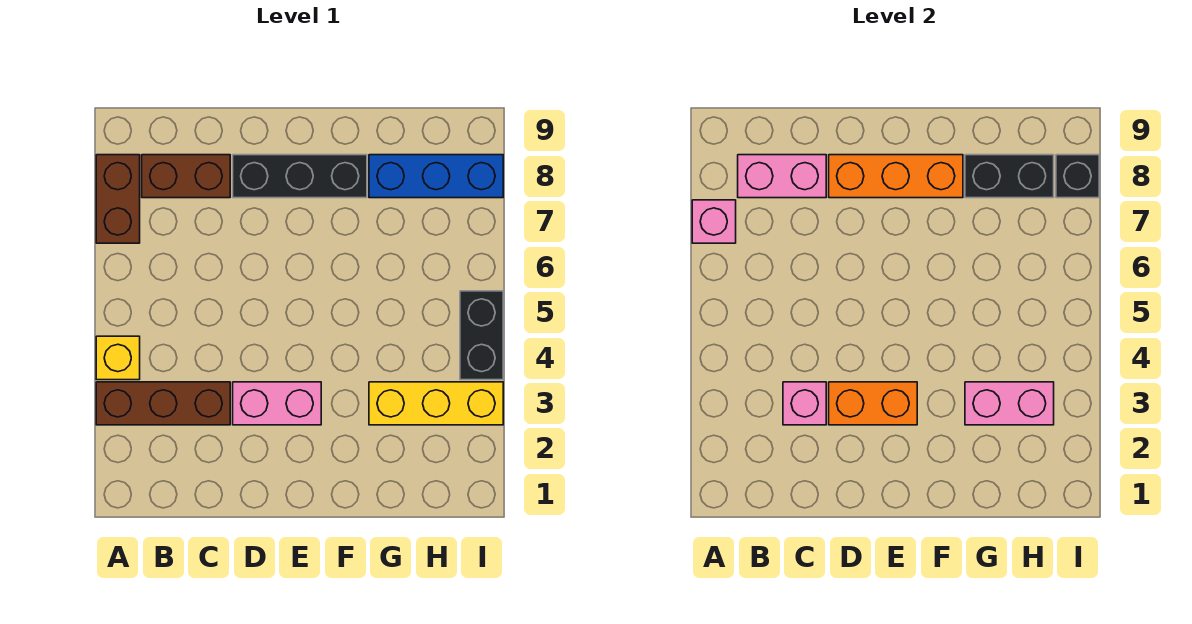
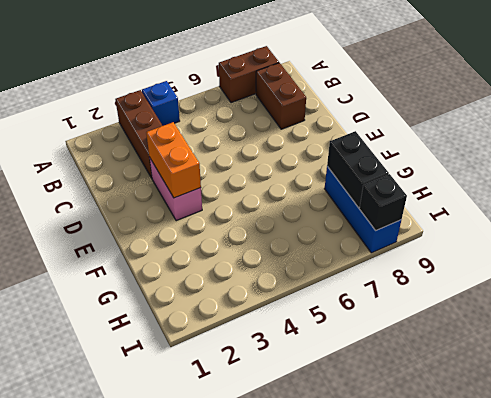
blue 1x1 brick [142,81,180,126] -> yellow 1x1 brick [96,336,140,380]
none -> black 1x3 brick [233,155,367,198]
none -> yellow 1x3 brick [369,382,503,425]
none -> black 1x2 brick [460,291,503,380]

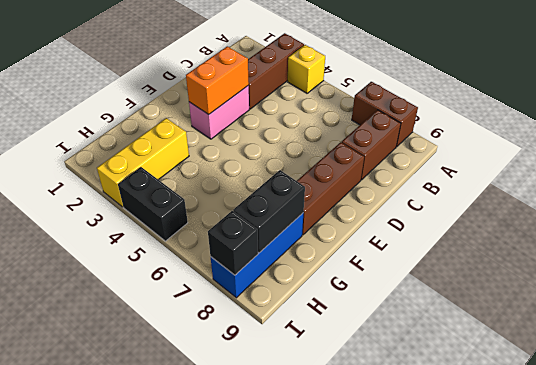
brown 1x3 brick [297,142,364,235] -> black 1x3 brick [233,155,367,198]
none -> pink 1x1 brick [692,200,736,243]
none -> pink 1x2 brick [738,155,826,198]
none -> pink 1x1 brick [783,382,826,425]

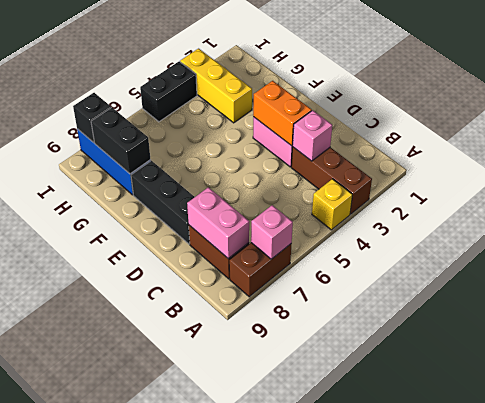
none -> orange 1x3 brick [829,155,963,198]
none -> pink 1x2 brick [965,382,1054,425]

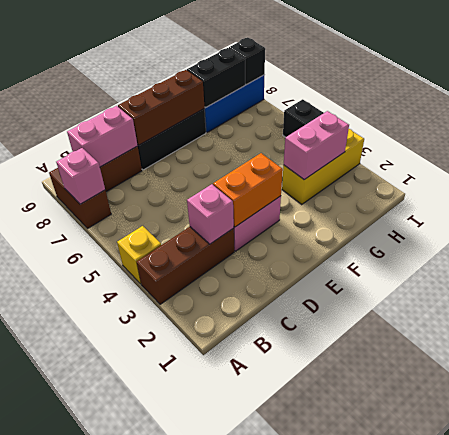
brown 1x3 brick [118,70,205,145] -> orange 1x3 brick [829,155,963,198]

